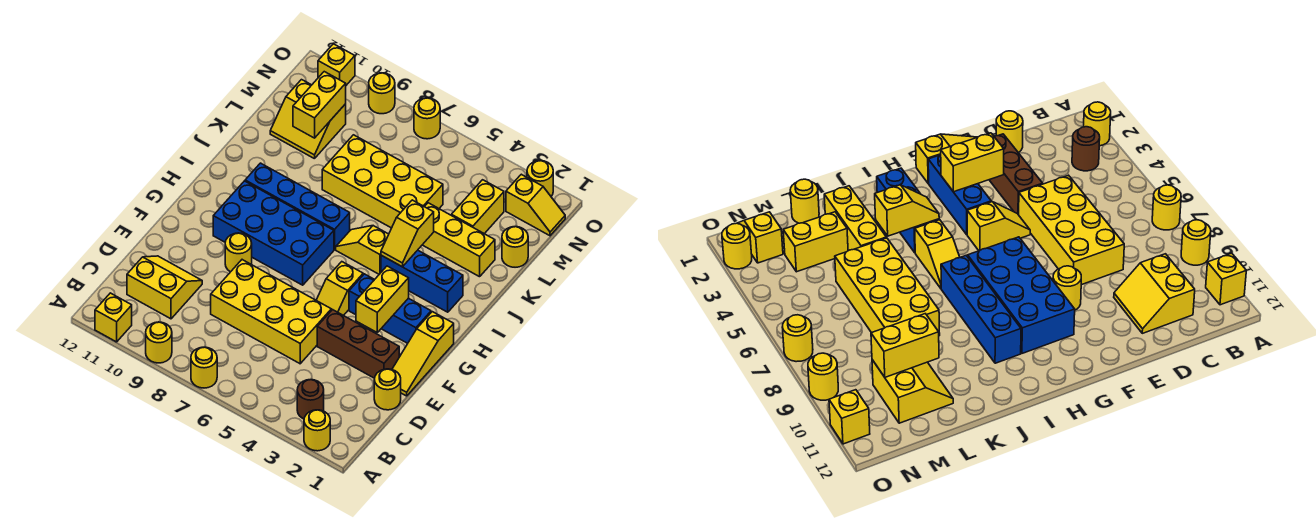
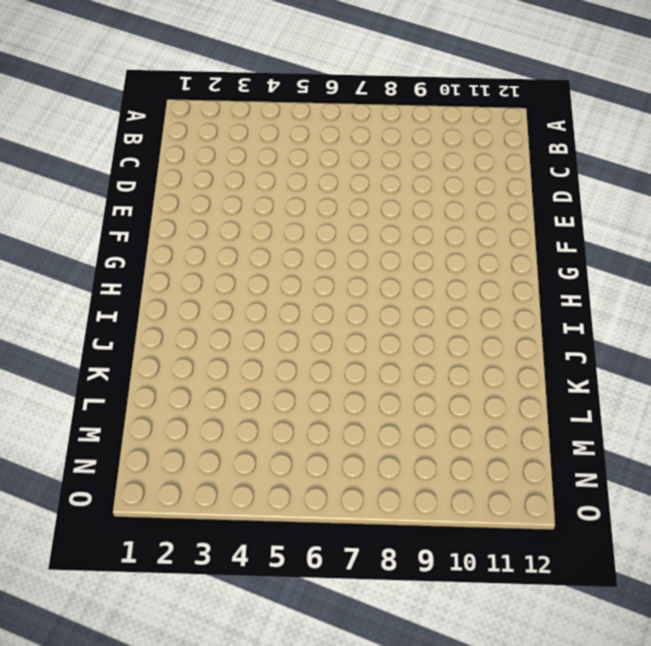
none -> yellow 1x1 round brick [304,410,330,451]
none -> yellow 1x1 round brick [191,347,217,388]
none -> yellow 1x1 round brick [146,322,172,363]
none -> yellow 1x1 brick [95,293,132,342]

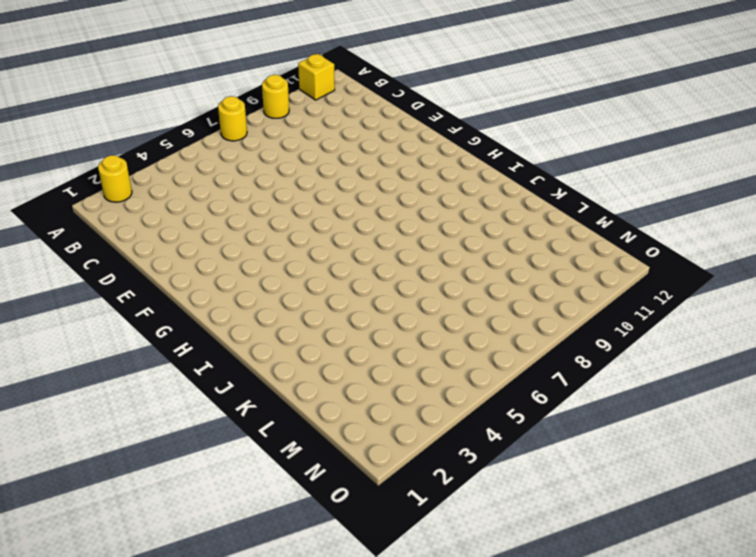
none -> brown 1x1 round brick [297,380,324,419]
none -> yellow 2x2 slope [127,256,202,319]
none -> yellow 1x1 round brick [374,369,401,410]
none -> yellow 2x4 brick [211,260,331,364]

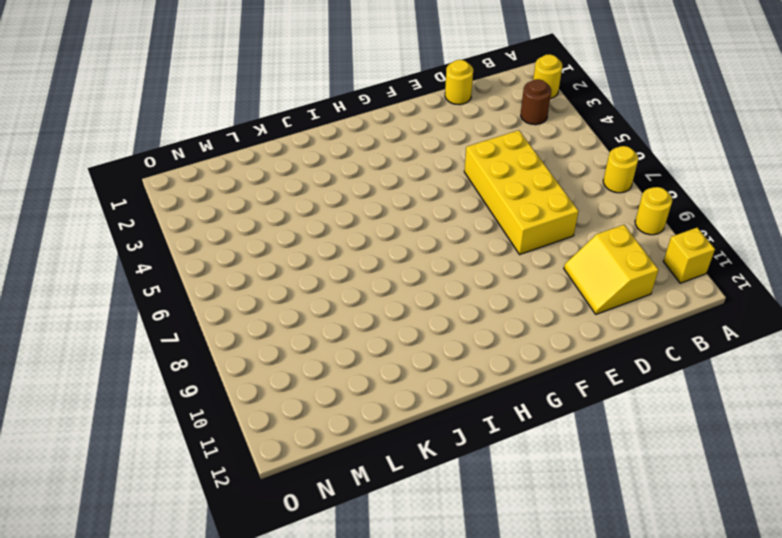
none -> yellow 1x3 slope [392,312,454,396]
none -> brown 1x3 brick [317,310,399,378]
none -> yellow 1x2 slope [316,262,363,316]
none -> yellow 1x1 round brick [225,233,252,272]

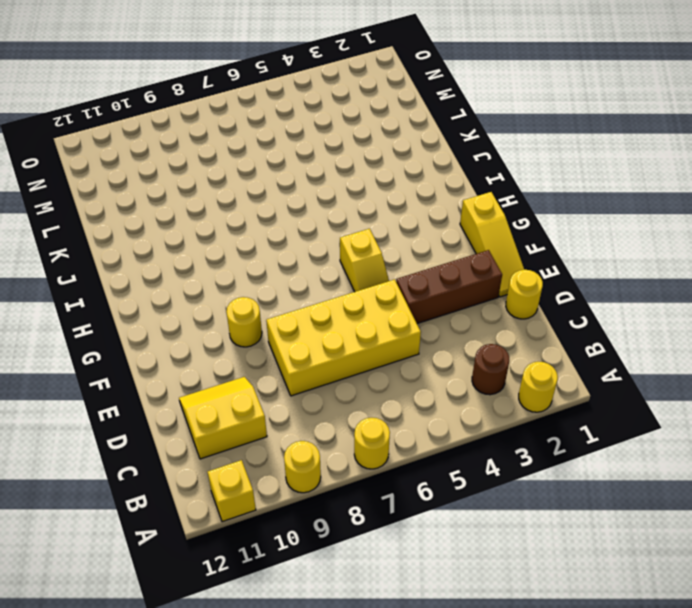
none -> blue 1x3 brick [349,274,431,343]
none -> blue 2x4 brick [213,181,334,285]
none -> blue 1x3 brick [381,250,463,312]
none -> yellow 1x2 slope [336,226,389,274]

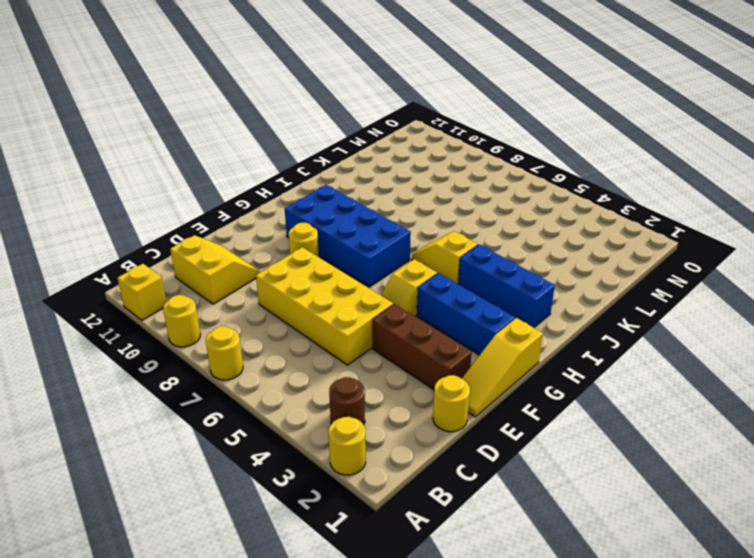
none -> blue 1x4 brick [245,163,350,250]
none -> yellow 1x3 brick [423,203,495,277]
none -> yellow 2x4 brick [322,135,443,228]
none -> yellow 1x1 round brick [502,227,528,267]

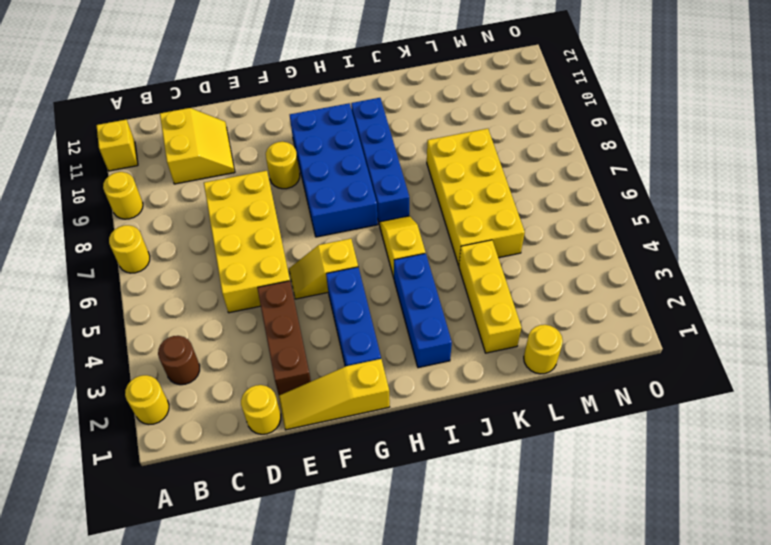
none -> yellow 1x2 brick [451,180,504,234]
none -> yellow 2x2 slope [270,80,346,159]
none -> yellow 1x2 slope [506,174,565,236]
none -> yellow 1x1 round brick [527,161,553,196]

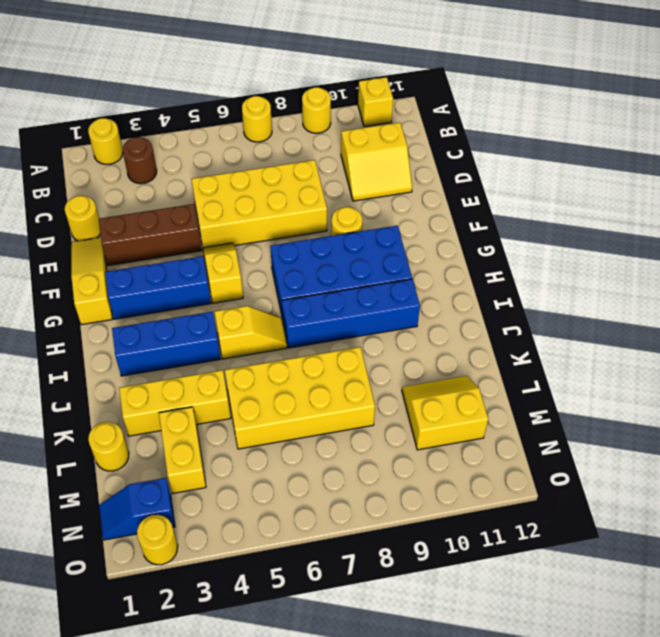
blue 1x2 slope [99,478,175,540] -> yellow 1x2 slope [506,174,565,236]
none -> yellow 1x1 round brick [414,98,440,139]
none -> yellow 1x1 round brick [369,73,395,114]
none -> yellow 1x1 brick [318,44,355,85]
none -> yellow 1x2 brick [356,266,409,332]

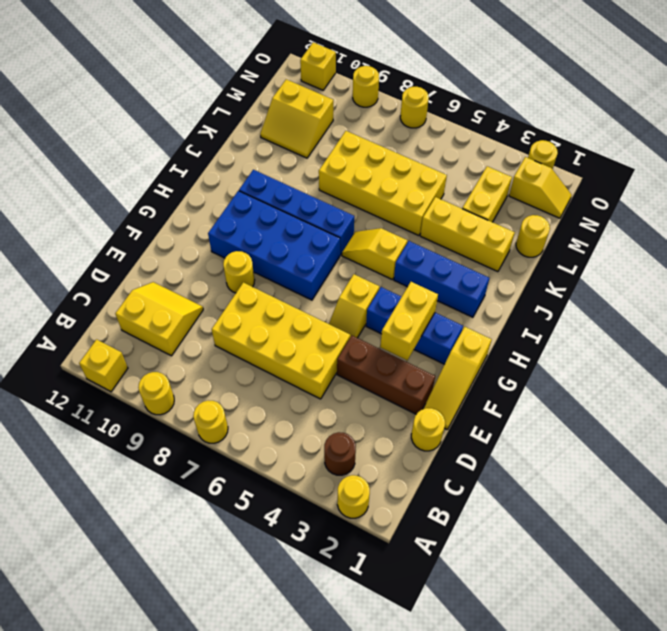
none -> yellow 1x2 slope [381,200,434,267]
none -> yellow 1x2 brick [293,72,346,138]

